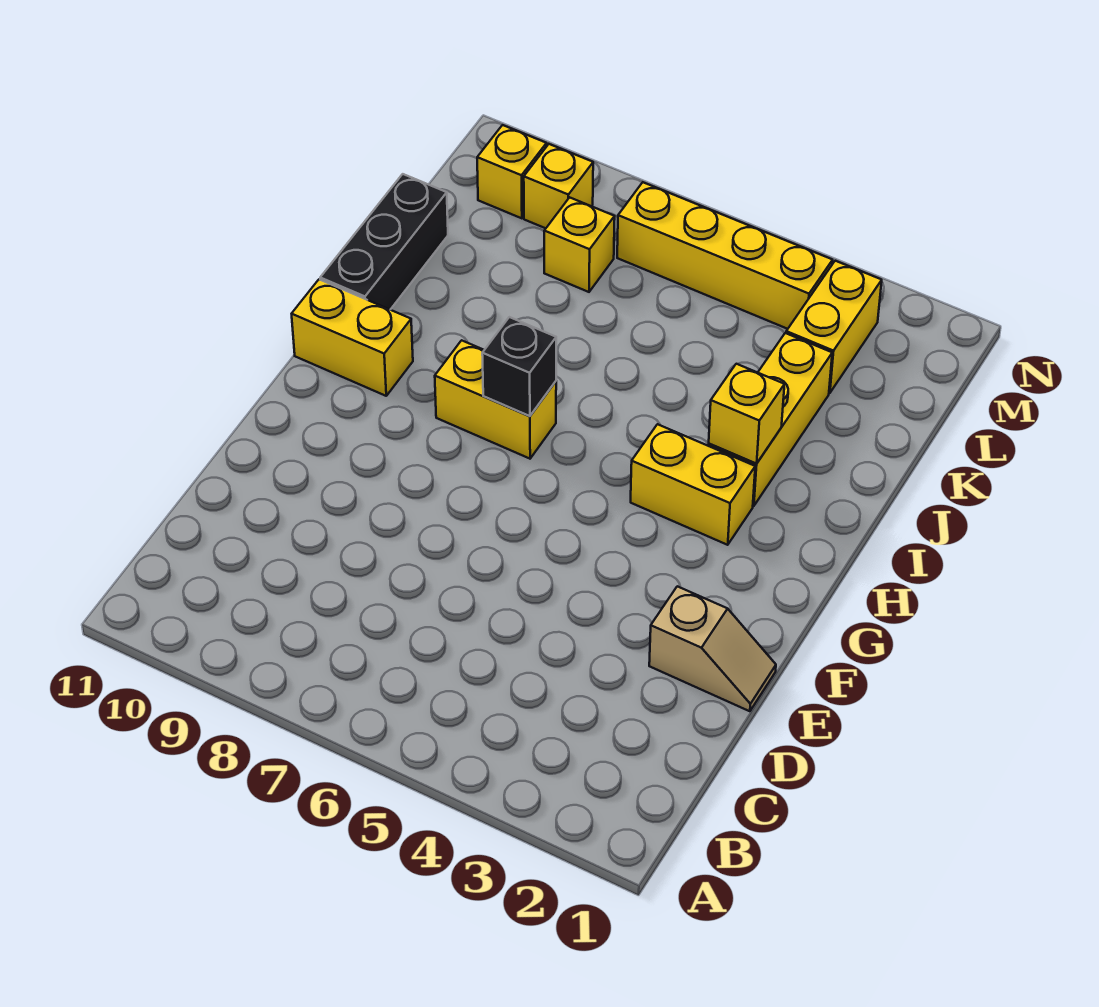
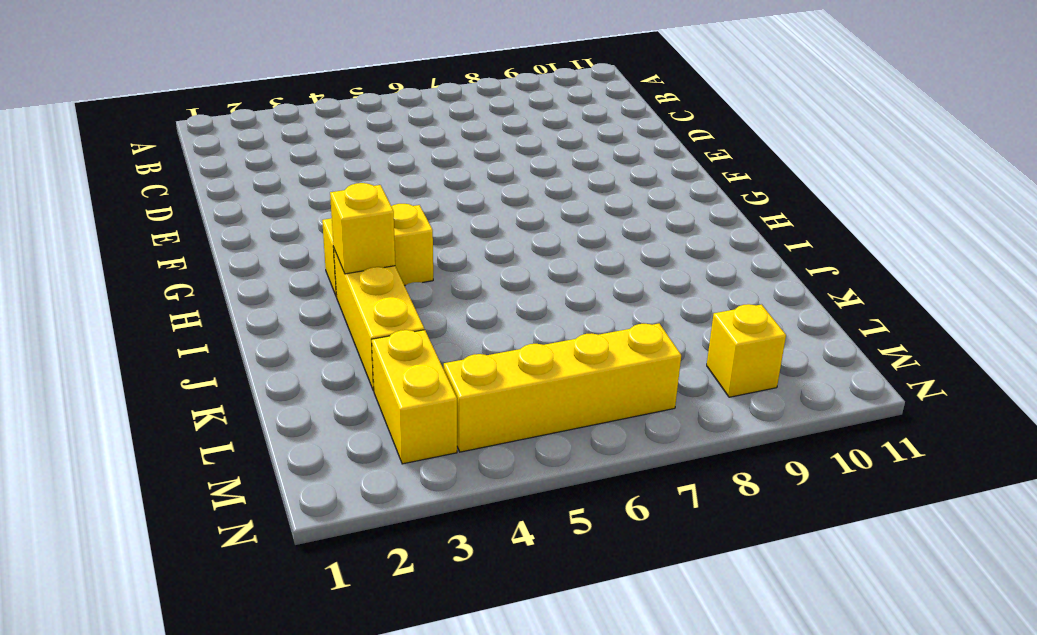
none -> tan 1x2 slope [649,586,776,711]
none -> yellow 1x2 brick [435,340,556,459]
none -> yellow 1x2 brick [292,279,413,396]

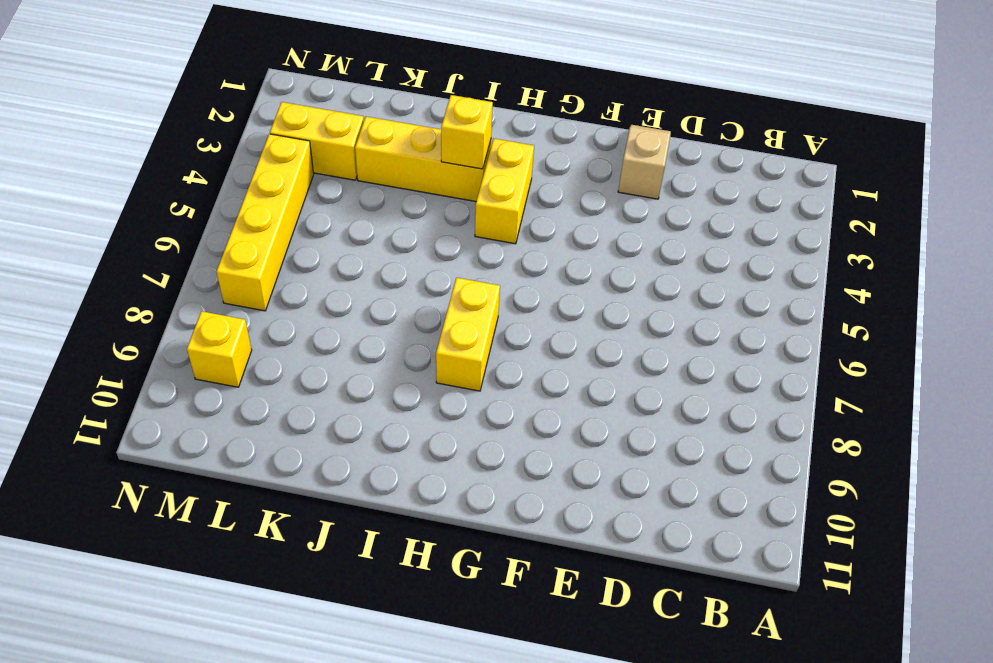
none -> yellow 1x2 brick [292,279,413,396]
none -> black 1x3 brick [320,174,448,310]
none -> yellow 1x1 brick [544,197,615,292]

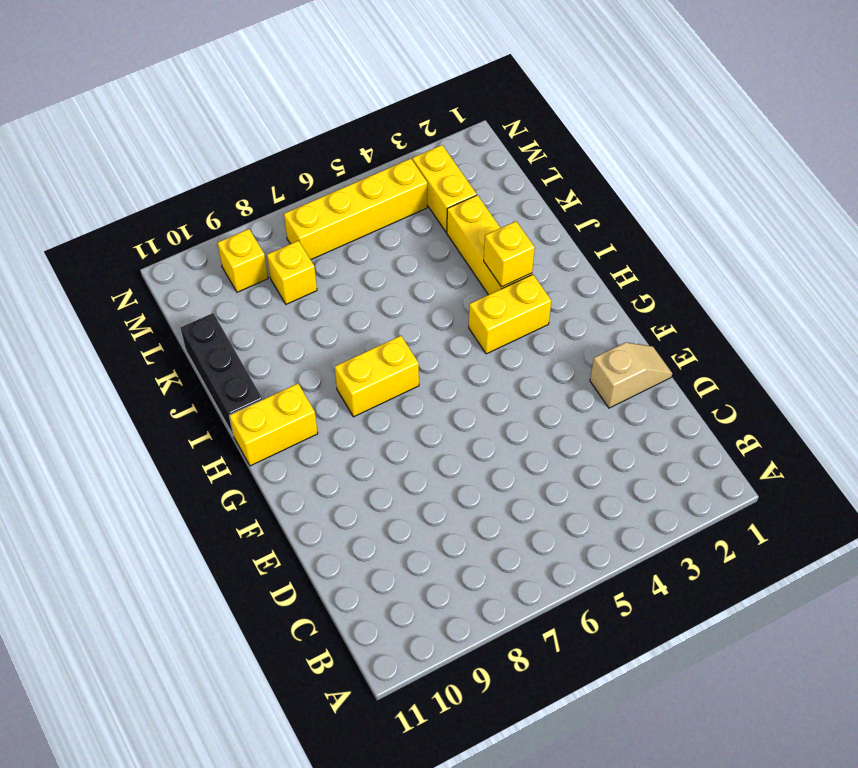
none -> yellow 1x1 brick [477,125,547,218]
none -> black 1x1 brick [482,317,556,416]

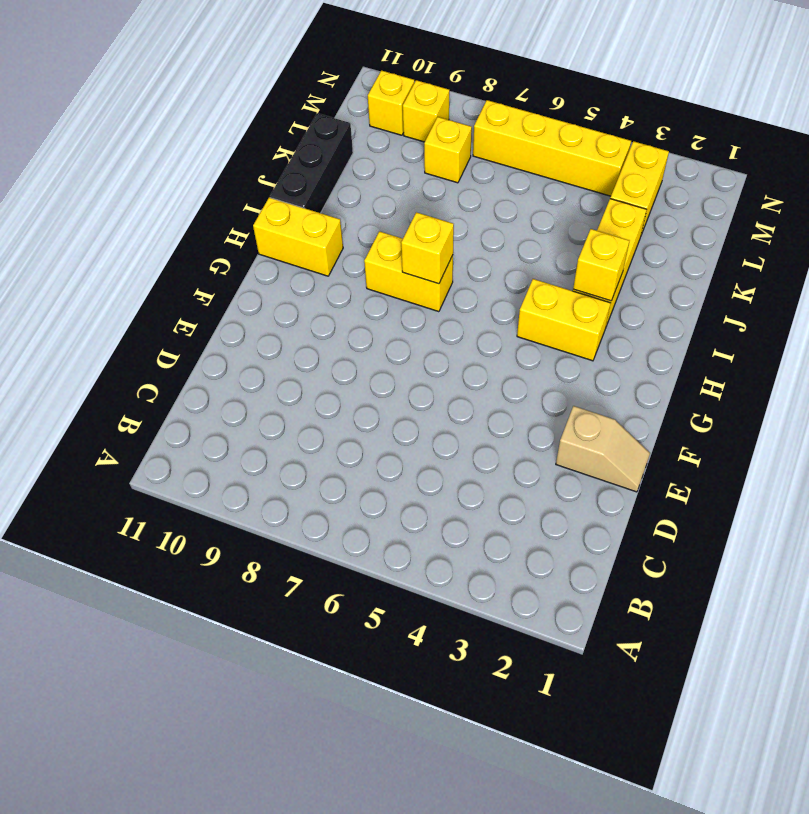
yellow 1x1 brick [401,212,454,284] -> black 1x1 brick [482,317,556,416]

